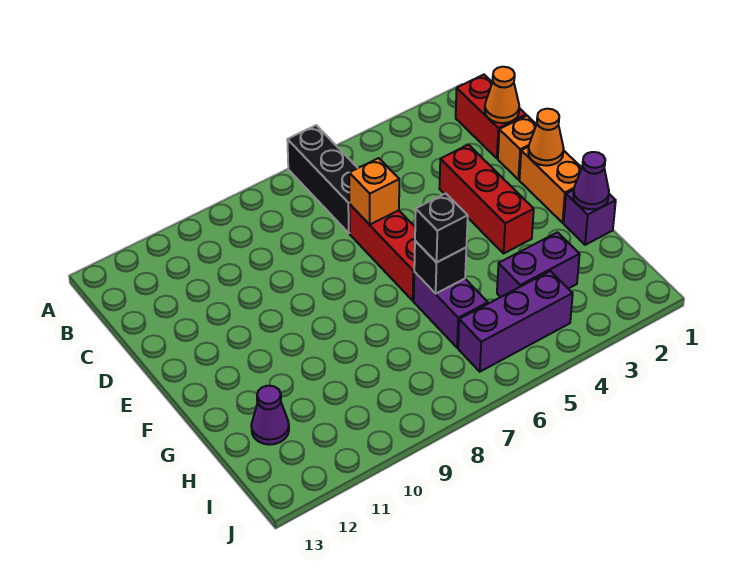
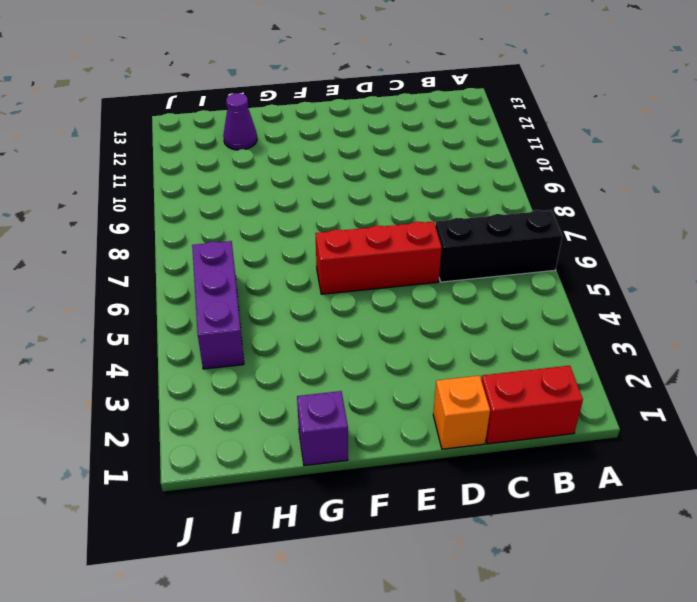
none -> red 1x3 brick [439,145,534,253]
none -> orange 1x2 brick [519,147,582,223]
none -> purple 1x2 brick [414,272,488,348]

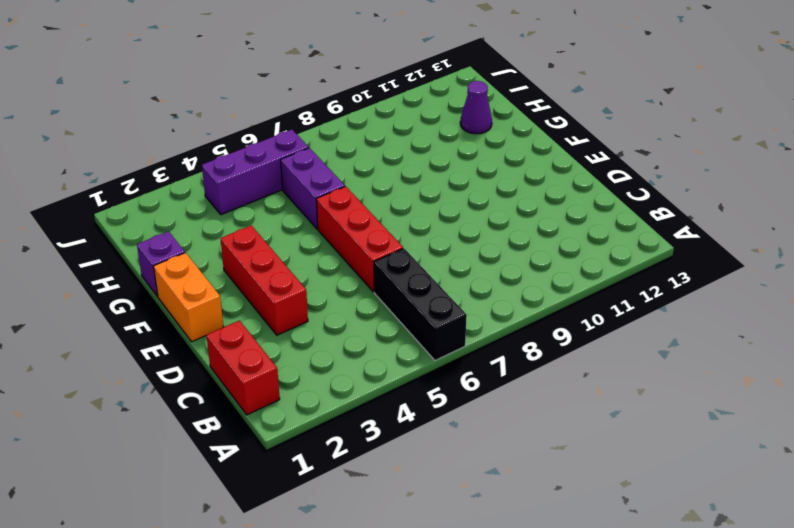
none -> orange 1x1 brick [498,116,537,180]
none -> purple 1x2 brick [497,232,580,297]
none -> orange 1x1 cone [485,67,519,123]

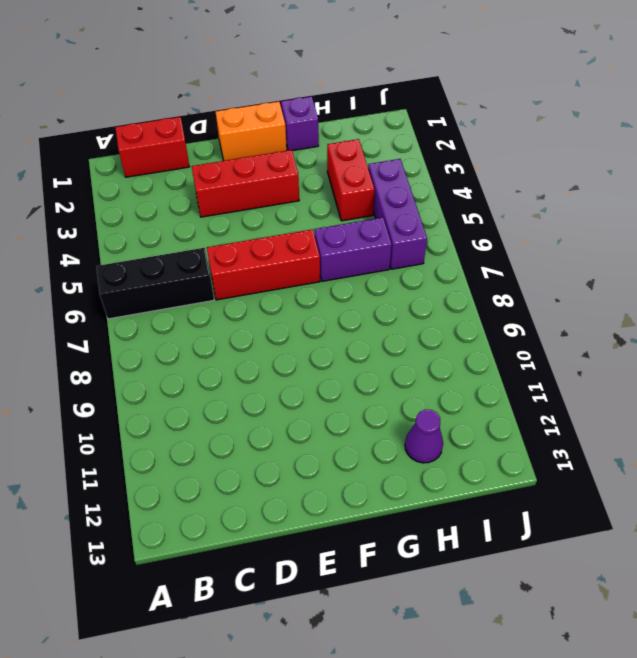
red 1x2 brick [327,139,374,221] -> purple 1x2 brick [497,232,580,297]
none -> orange 1x1 brick [498,116,537,180]
none -> orange 1x1 cone [485,67,519,123]
none -> orange 1x1 brick [349,158,399,225]

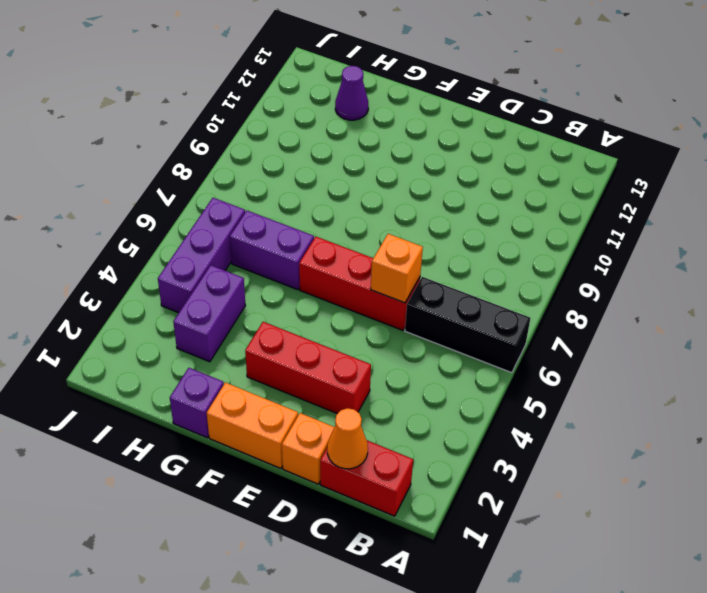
none -> orange 1x1 cone [528,109,564,166]
none -> purple 1x1 cone [573,152,609,209]
none -> black 1x1 brick [414,241,466,294]

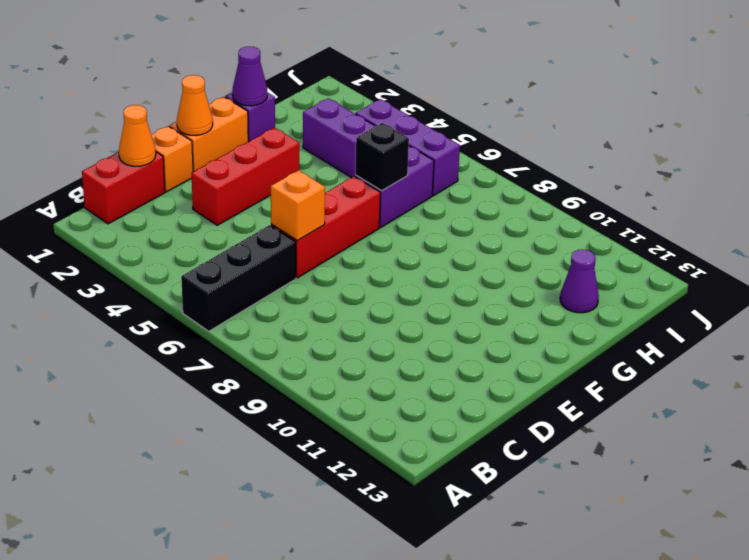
none -> black 1x1 brick [415,193,468,263]

